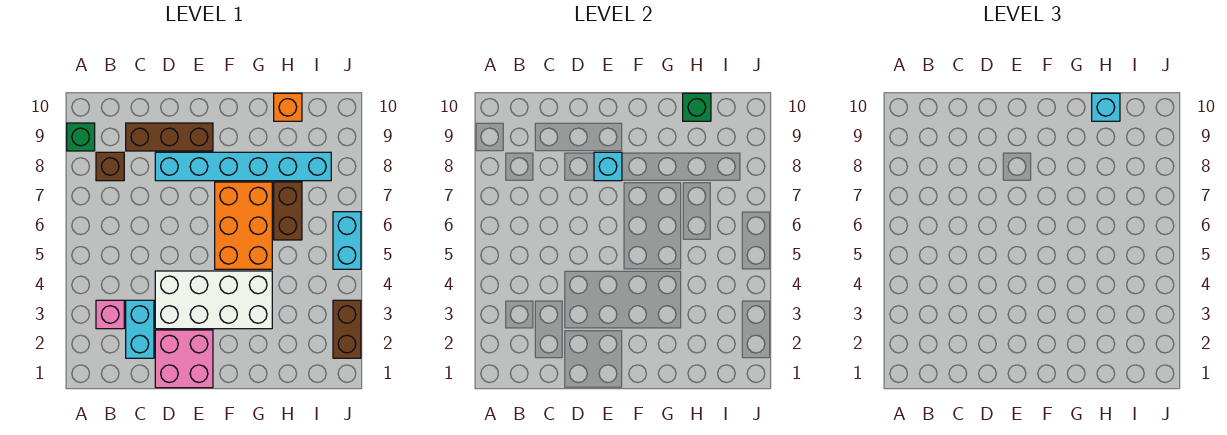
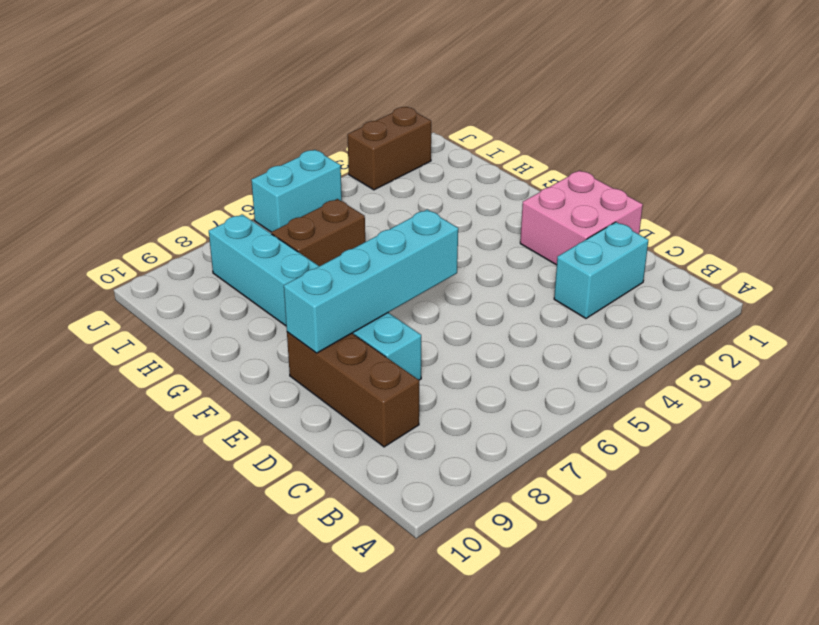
cyan 1x4 brick [284,209,458,353] -> cyan 1x1 brick [594,152,622,181]
none -> green 1x1 brick [67,123,95,151]
none -> pink 1x1 brick [96,300,124,329]
none -> brown 1x1 brick [96,152,124,181]

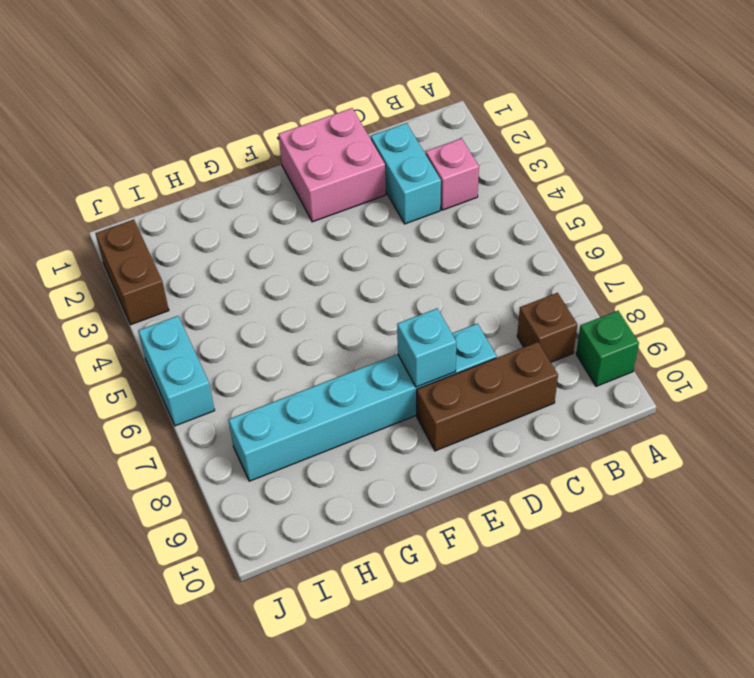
none -> white 2x4 brick [155,271,272,329]
none -> orange 2x3 brick [215,182,272,269]
none -> brown 1x2 brick [274,182,302,240]

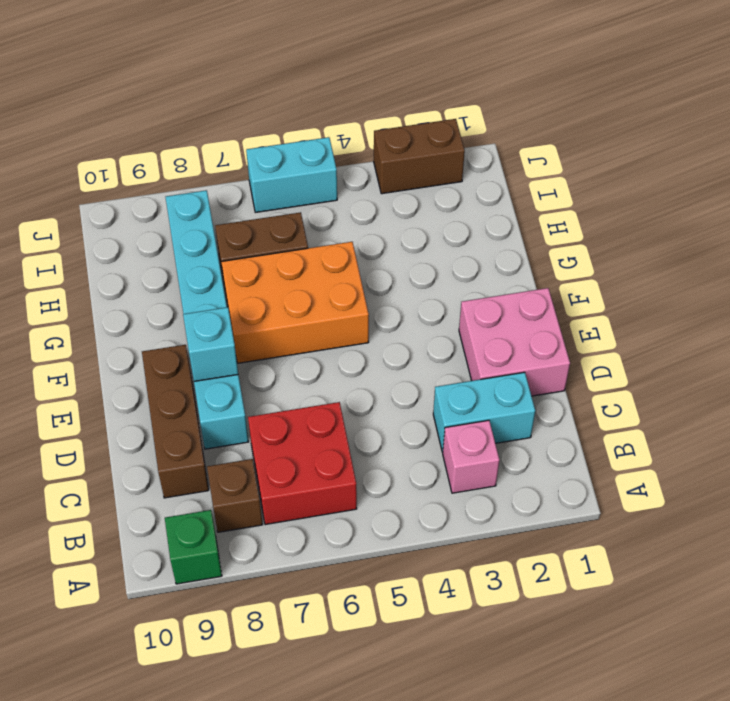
red 2x2 brick [248,402,357,525] -> none
none -> white 2x4 brick [155,271,272,329]
none -> orange 1x1 brick [274,93,302,121]
none -> green 1x1 brick [683,93,711,121]

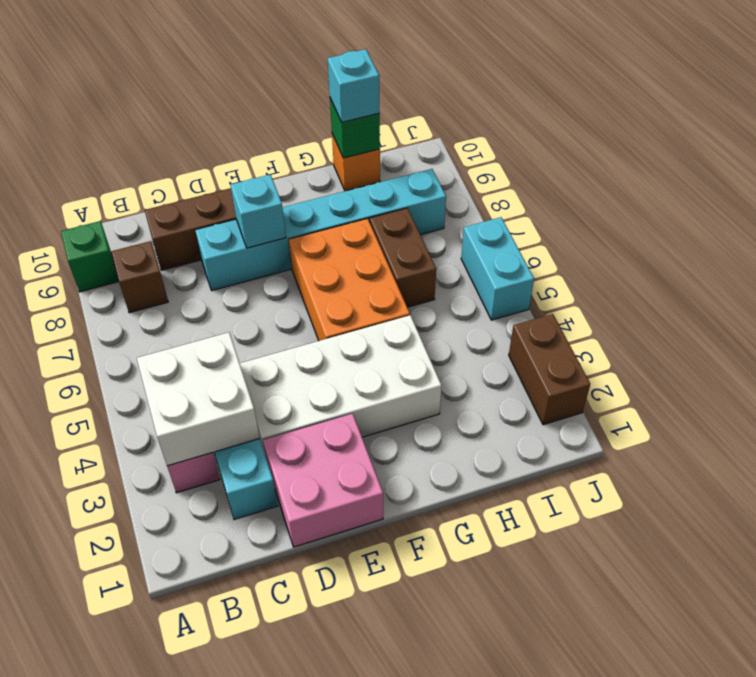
white 2x2 brick [137,332,260,466] -> none

